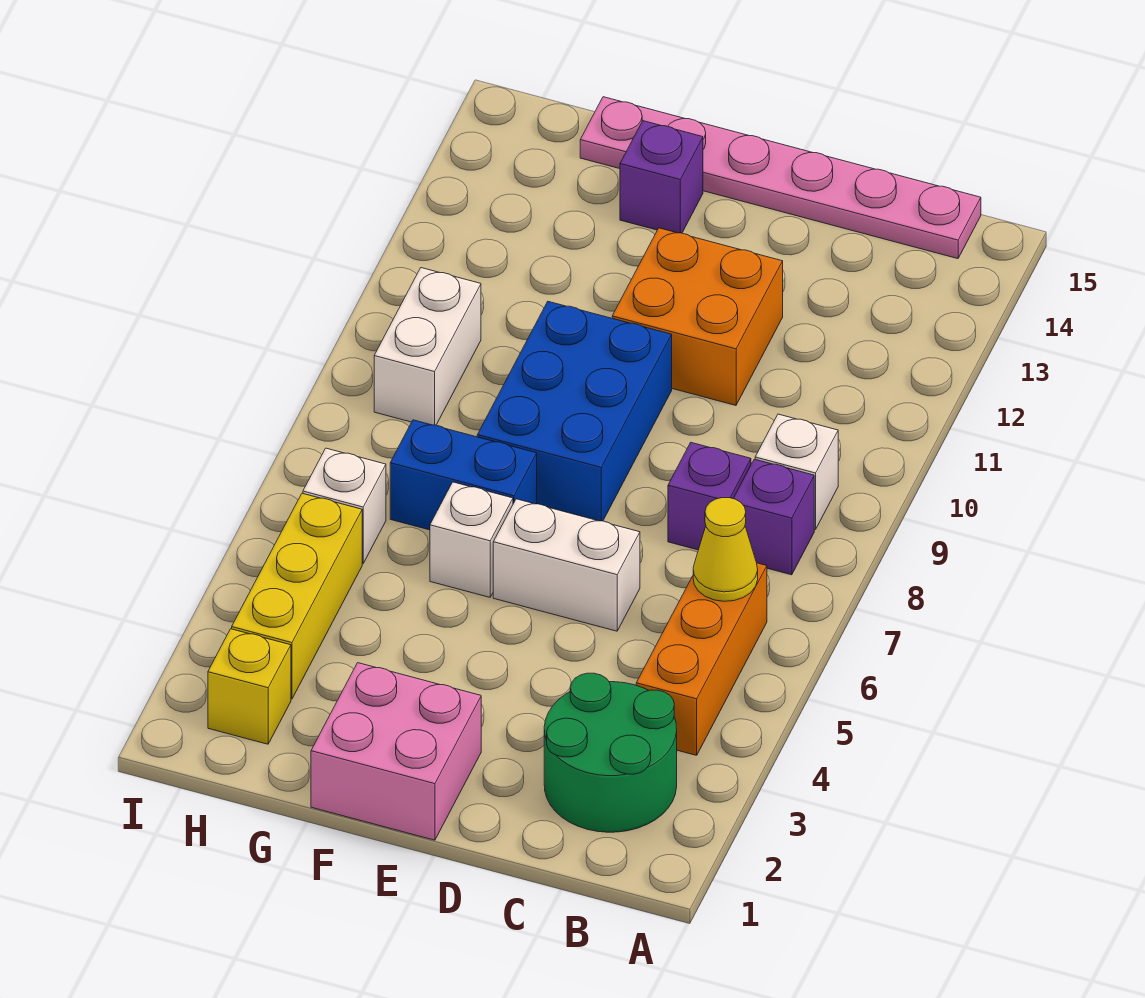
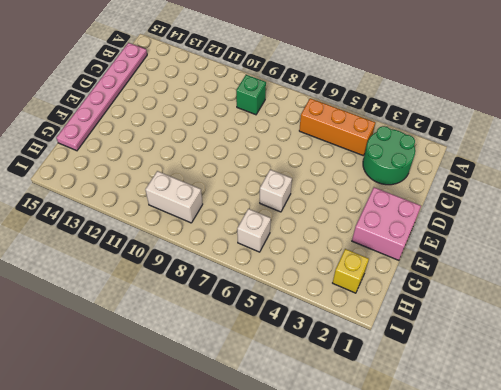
green 1x1 brick [236,75,266,115] -> white 1x1 brick [755,414,838,530]
none -> purple 1x1 brick [733,459,814,575]
none -> purple 1x1 brick [668,443,751,550]
none -> white 1x2 brick [493,499,640,631]

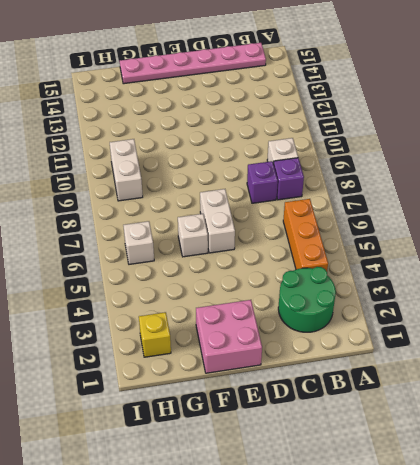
white 1x2 brick [200,189,235,253] -> white 1x2 brick turned to [493,499,640,631]
none -> orange 2x2 brick [612,228,783,405]
none -> blue 2x3 brick [477,301,672,521]
none -> blue 1x2 brick [390,420,537,530]

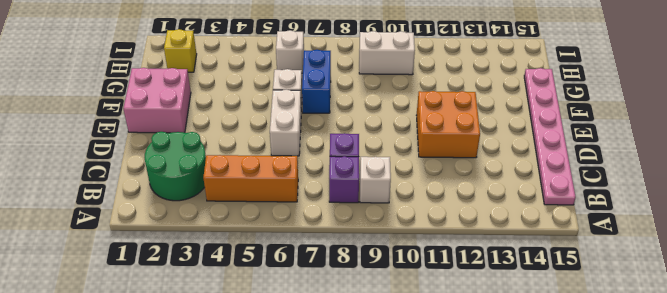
none -> blue 2x3 brick [477,301,672,521]
none -> purple 1x1 brick [620,121,703,233]
none -> yellow 1x3 brick [232,493,362,699]

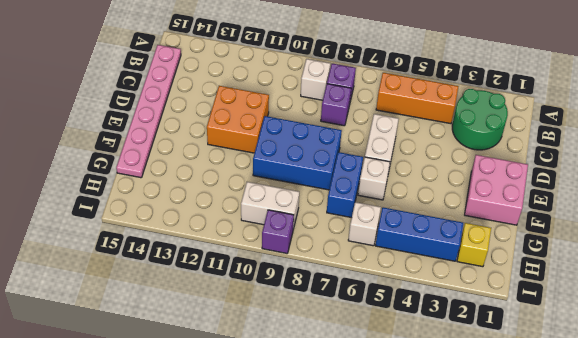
blue 1x3 brick [375,207,463,261] -> yellow 1x3 brick [232,493,362,699]
purple 1x1 brick [262,210,294,253] -> purple 1x1 brick moved to [620,121,703,233]
none -> yellow 1x1 cone [693,498,758,601]

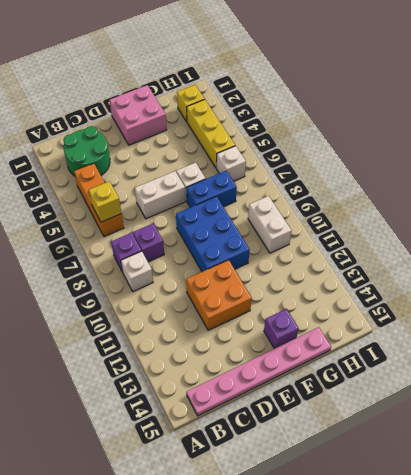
yellow 1x1 brick [89,181,121,222] -> yellow 1x1 cone [693,498,758,601]

